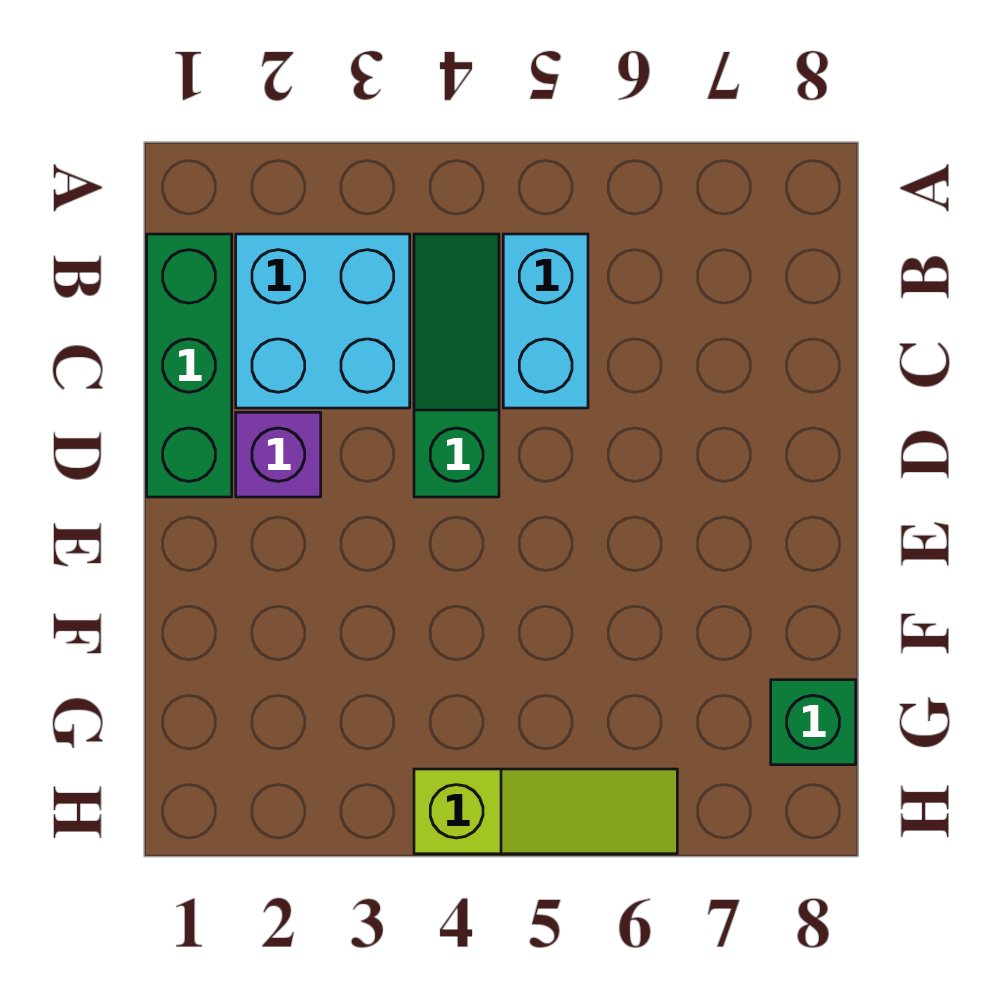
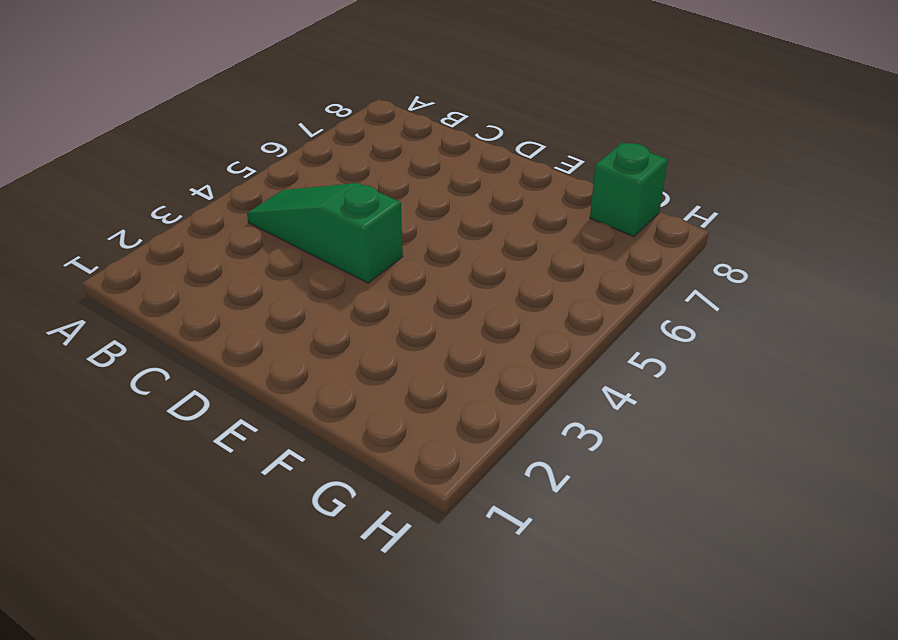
none -> green 1x3 brick [147,234,232,497]
none -> cyan 2x2 brick [236,234,410,408]

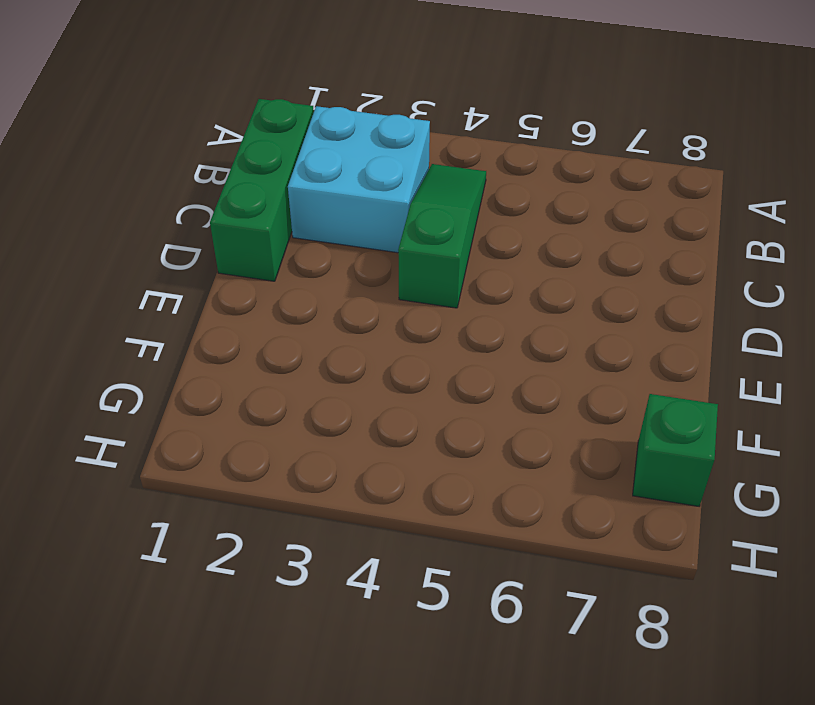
none -> cyan 1x2 brick [503,234,588,408]
none -> purple 1x1 brick [236,412,321,497]

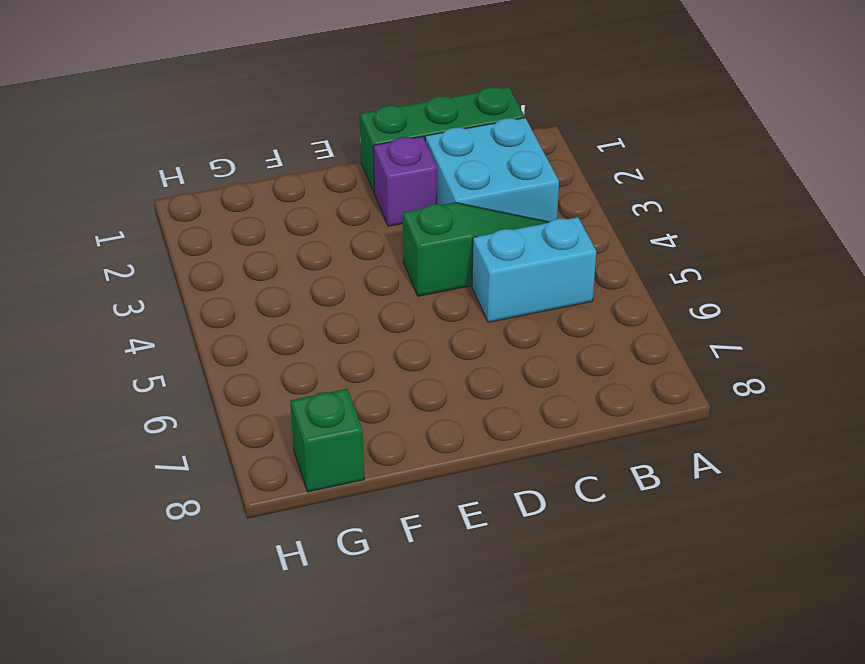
none -> lime 1x3 slope [414,769,677,854]

